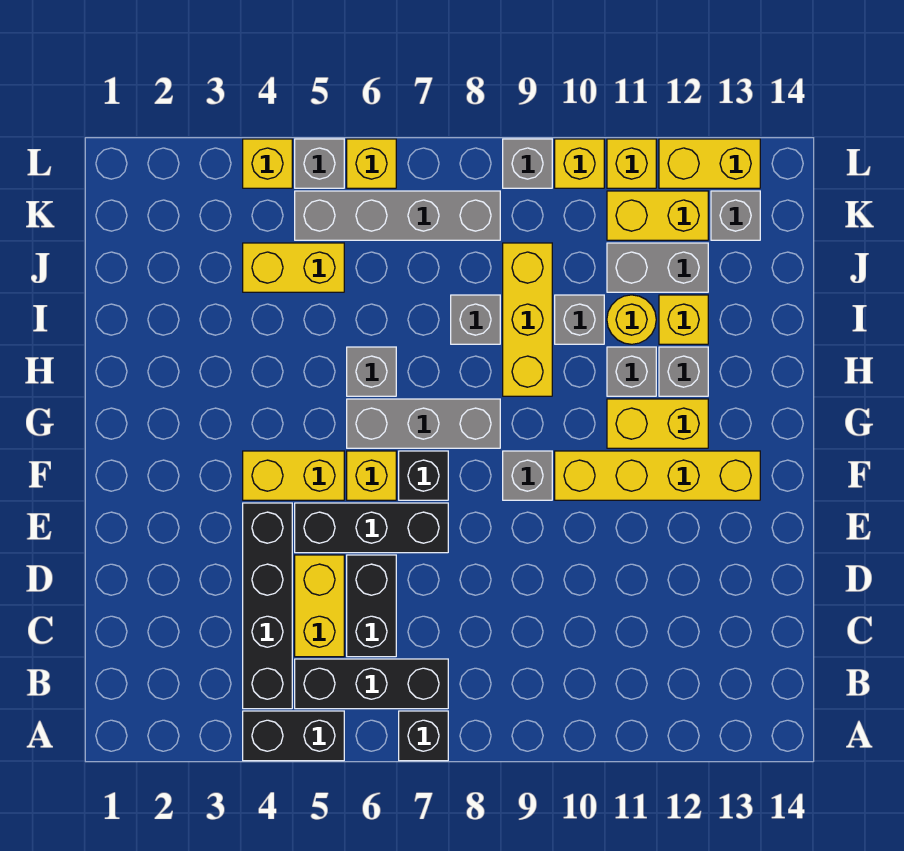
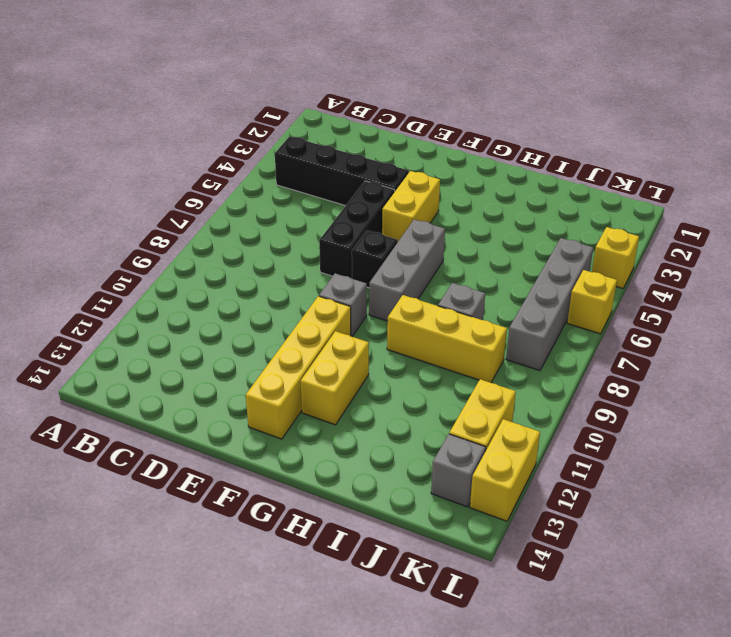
none -> black 1x2 brick [243,711,344,761]
none -> black 1x1 brick [399,711,448,761]
none -> black 1x3 brick [295,659,448,709]
none -> yellow 1x2 brick [295,555,344,657]

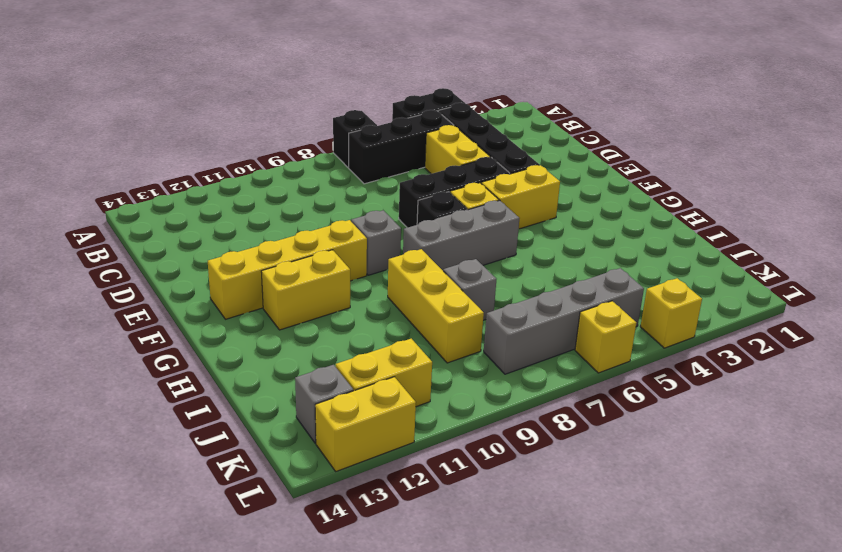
none -> black 1x2 brick [347,555,396,657]
none -> grey 1x1 brick [347,347,396,396]
none -> grey 1x1 brick [607,347,656,396]
none -> grey 1x1 brick [659,347,708,396]

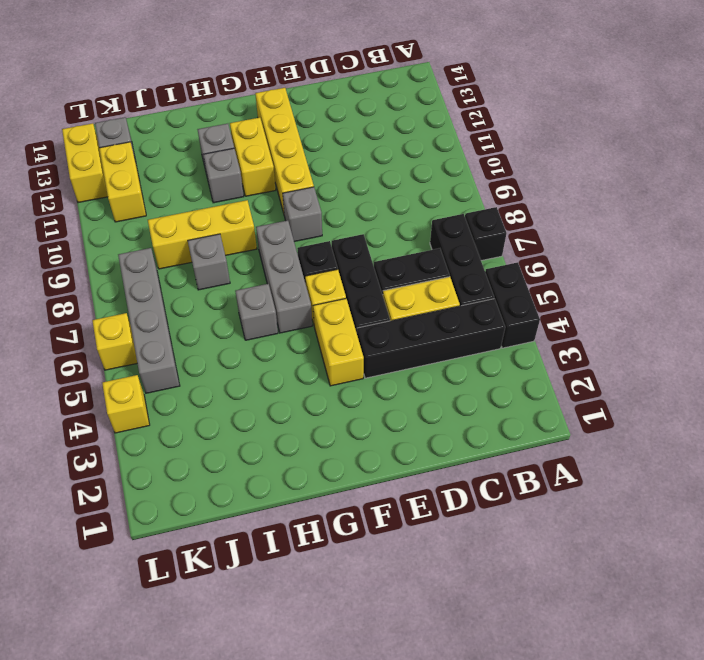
none -> grey 1x1 brick [555,295,604,344]
none -> yellow 1x1 round brick [607,295,656,344]
none -> yellow 1x1 brick [659,295,708,344]
none -> yellow 1x2 brick [243,243,344,292]

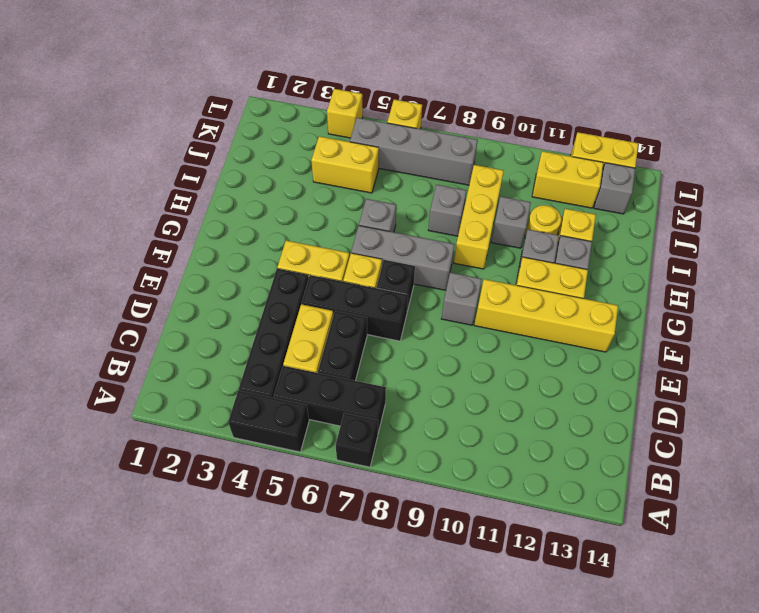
none -> grey 1x2 brick [607,243,708,292]
none -> grey 1x1 brick [295,139,344,188]
none -> grey 1x1 brick [503,139,552,188]
none -> yellow 1x1 brick [555,139,604,188]

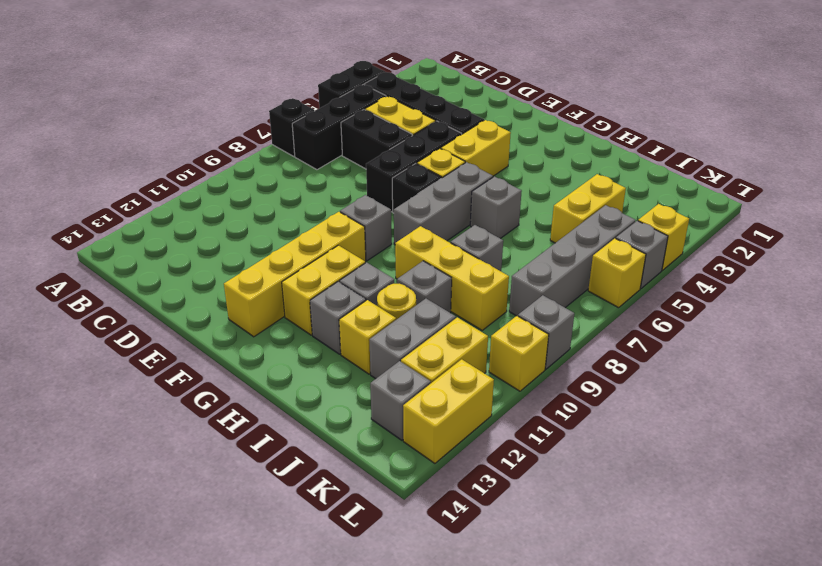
none -> yellow 1x1 brick [607,139,656,188]

